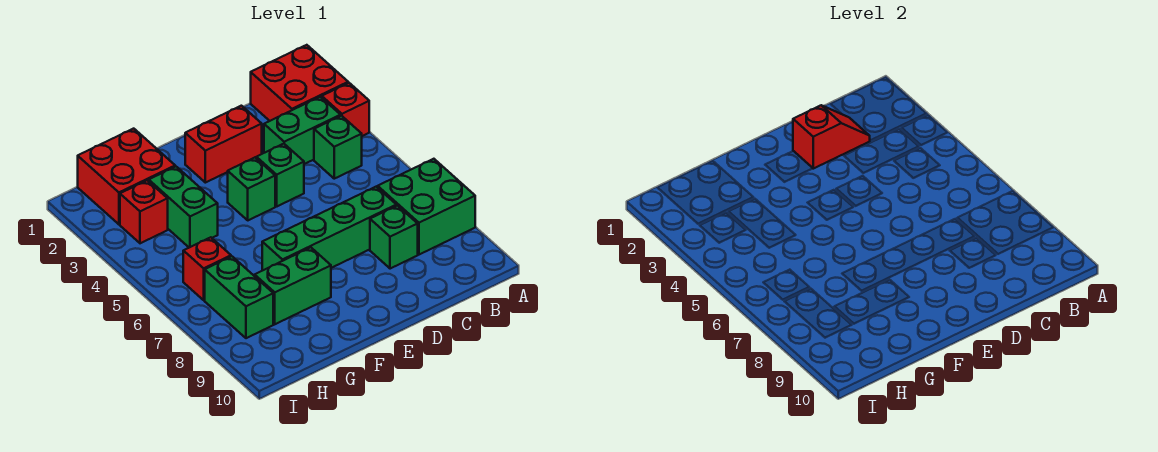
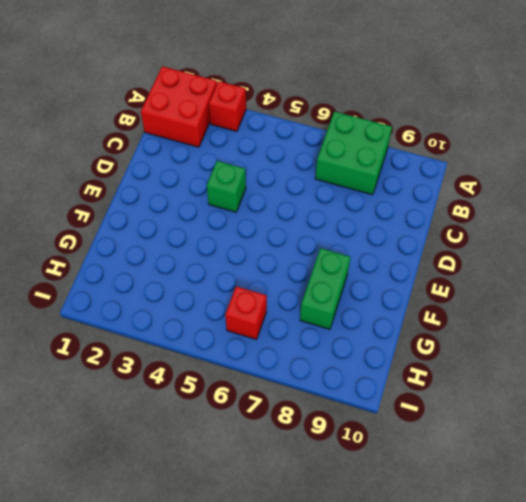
none -> green 1x2 brick [264,97,341,164]
none -> green 1x1 brick [314,116,362,179]
none -> green 1x4 brick [262,187,396,271]

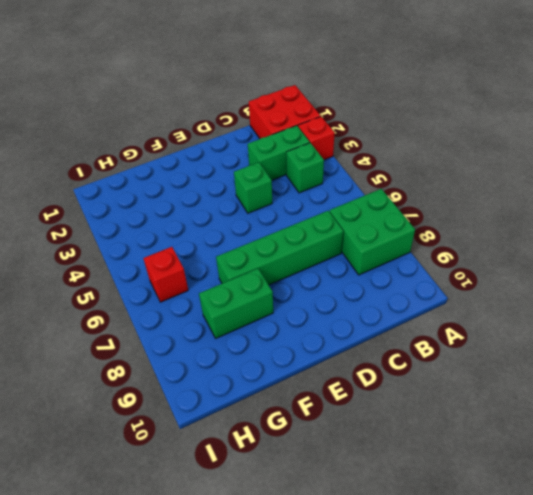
none -> green 1x1 brick [370,206,418,269]
none -> red 1x2 brick [185,106,262,183]
none -> green 1x1 brick [228,158,275,220]

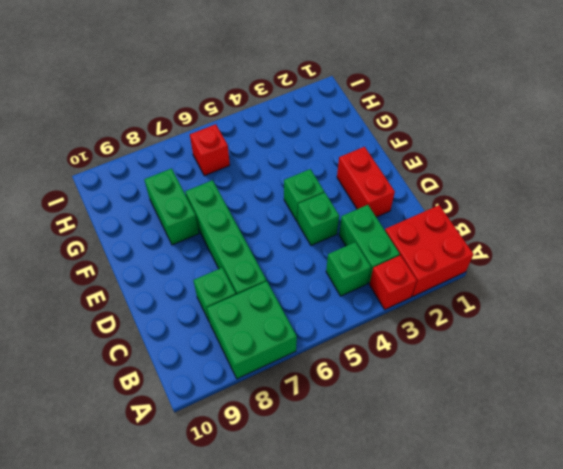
none -> red 2x2 brick [78,129,175,224]
none -> green 1x2 brick [149,166,218,248]
none -> red 1x1 brick [120,180,168,243]

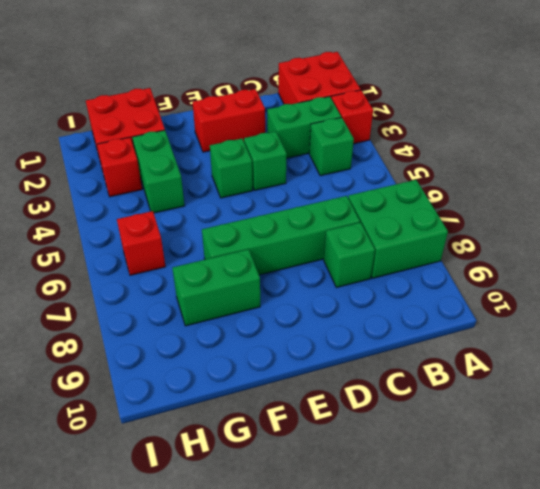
none -> green 1x2 brick [205,256,273,338]
none -> red 1x2 slope [793,105,870,169]

